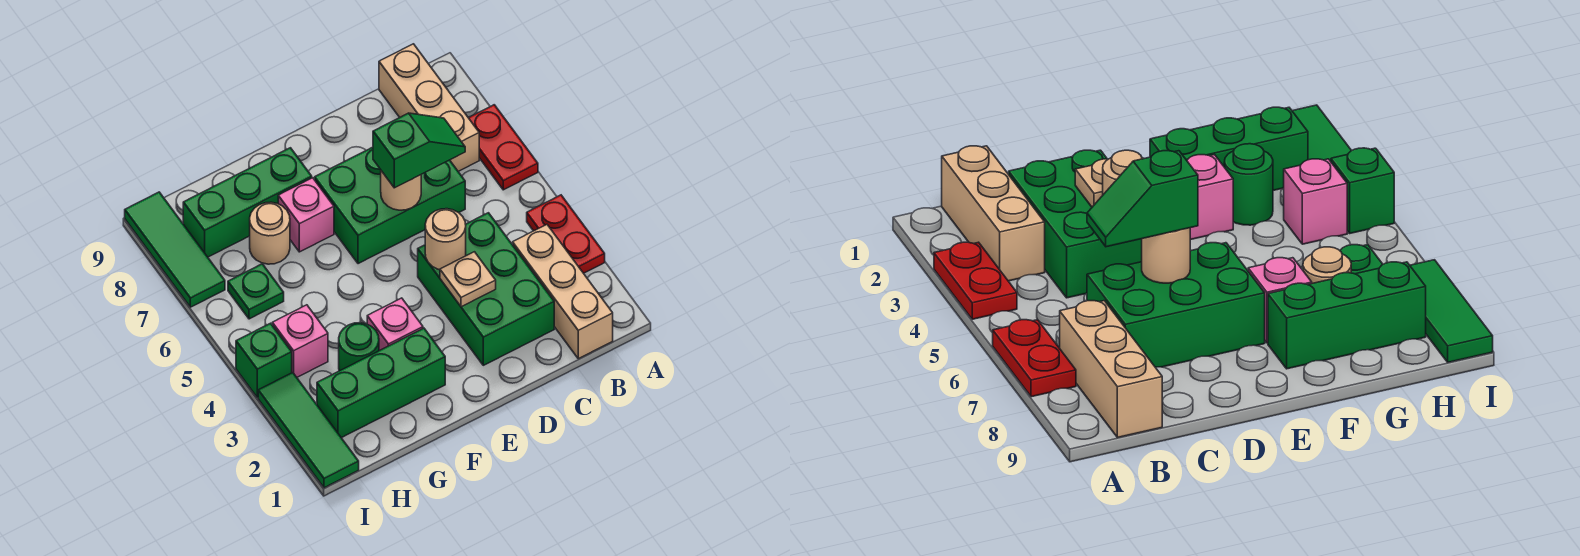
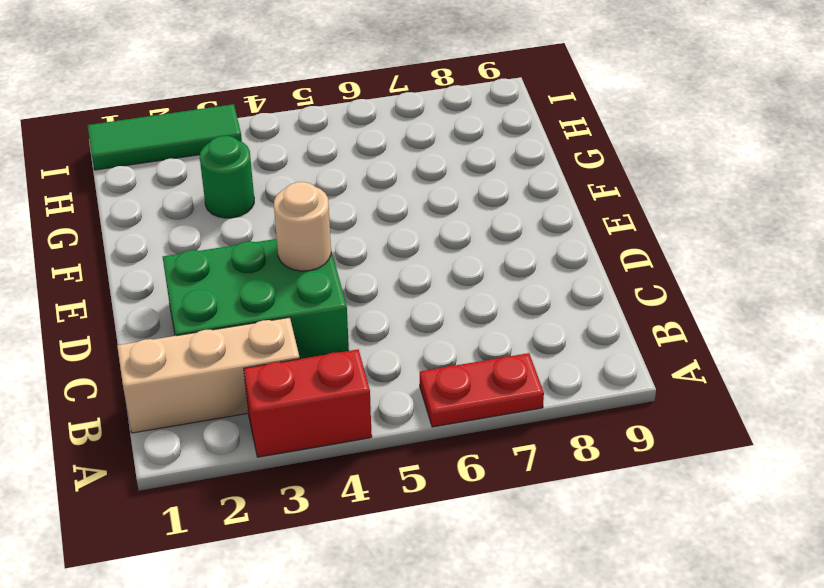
red 1x2 brick [244,349,372,457] -> red 1x2 plate [527,195,605,273]
none -> tan 1x3 brick [379,44,479,171]
none -> green 2x3 brick [315,147,465,264]
none -> green 1x3 brick [317,328,445,438]

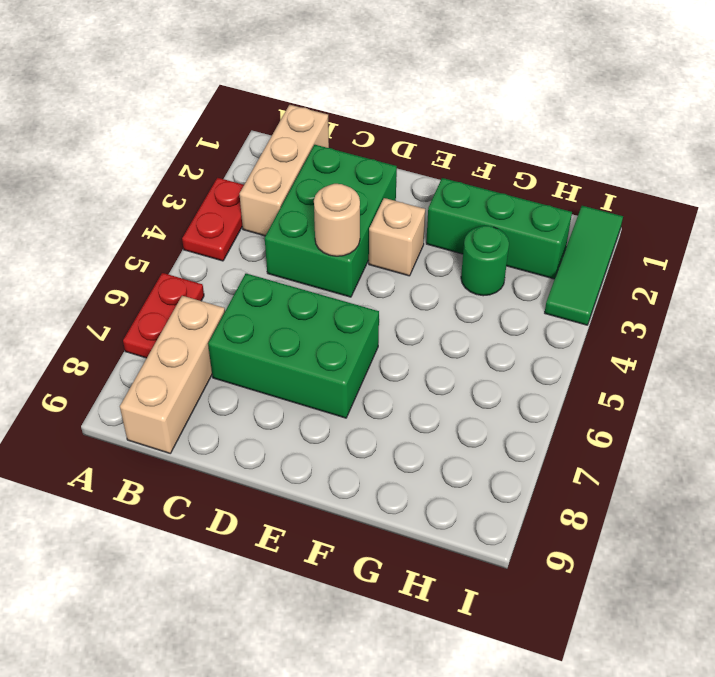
tan 1x1 brick [369,198,425,276] -> none
none -> pink 1x1 brick [367,298,423,351]
none -> pink 1x1 brick [278,178,334,252]
none -> green 1x3 brick [183,148,312,257]

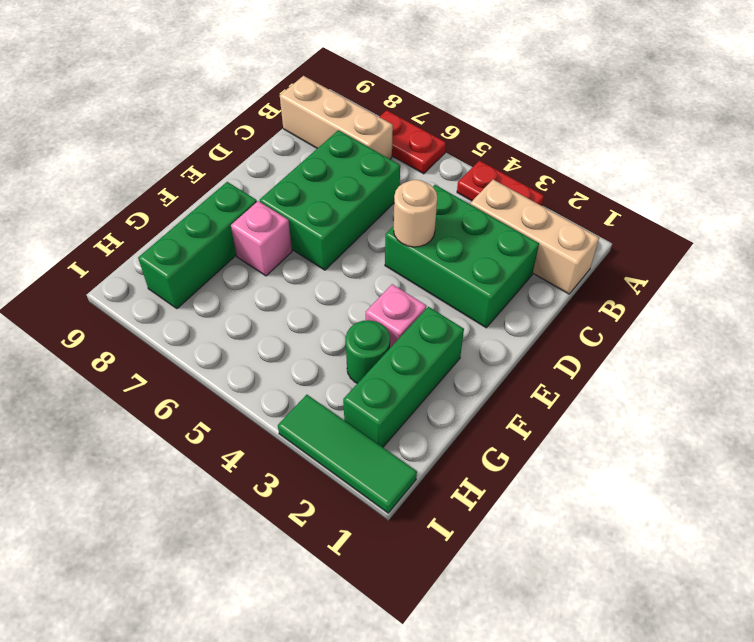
none -> tan 1x1 round brick [250,202,290,264]
none -> pink 1x1 brick [272,305,328,377]
none -> green 1x1 plate [228,264,284,319]

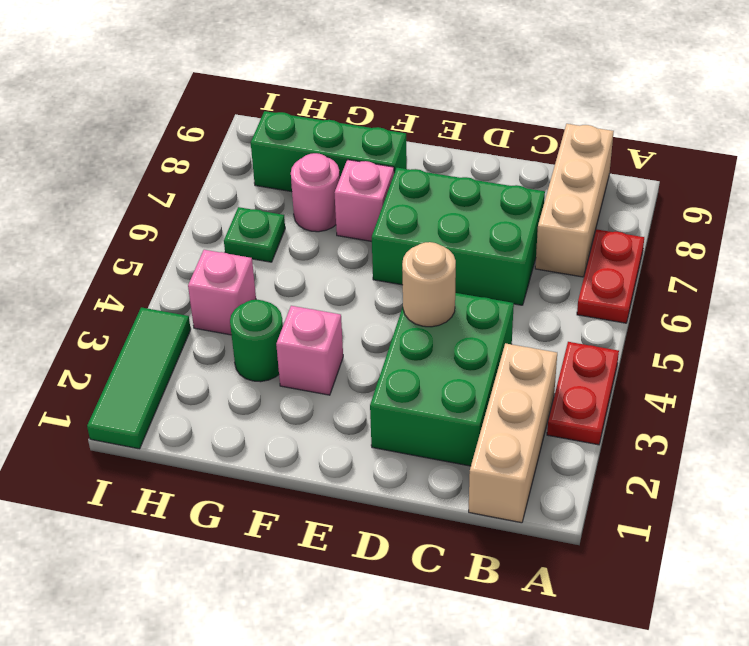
pink 1x1 round brick [291,153,340,232] -> tan 1x1 round brick [250,202,290,264]
none -> green 1x3 brick [317,328,445,438]
none -> green 1x1 brick [236,323,292,397]
none -> green 1x3 tile [125,192,225,307]

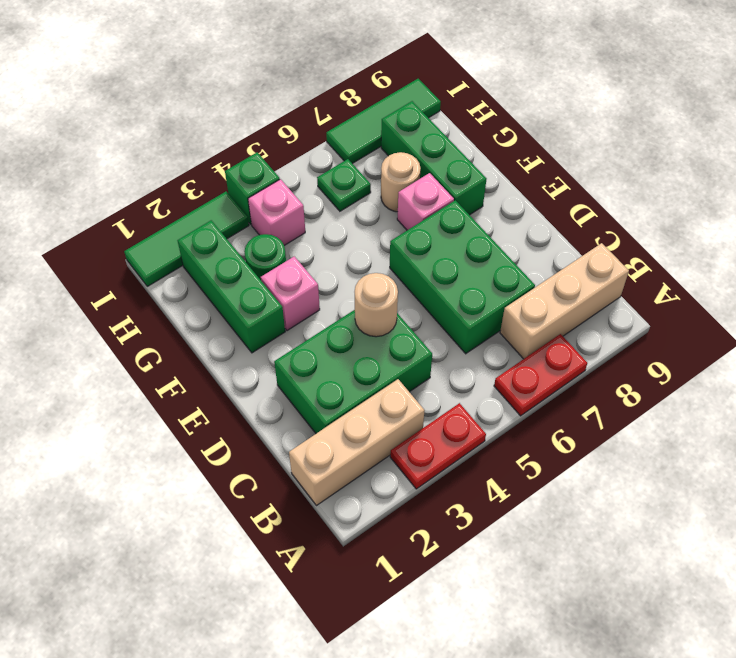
none -> tan 1x1 plate [440,252,496,307]
none -> tan 1x1 round brick [381,171,421,210]
none -> green 1x2 slope [373,113,465,188]

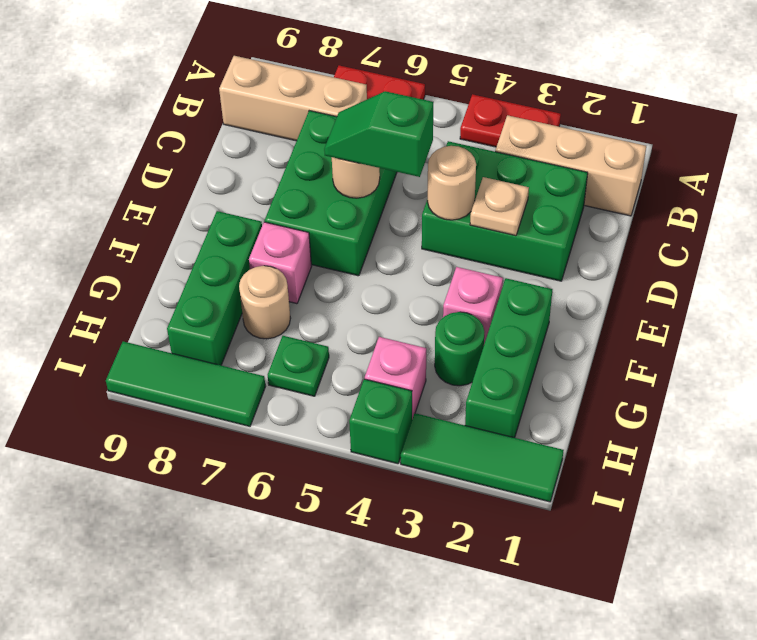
green 1x2 slope [324,91,433,177] -> green 1x2 slope turned to [373,113,465,188]

